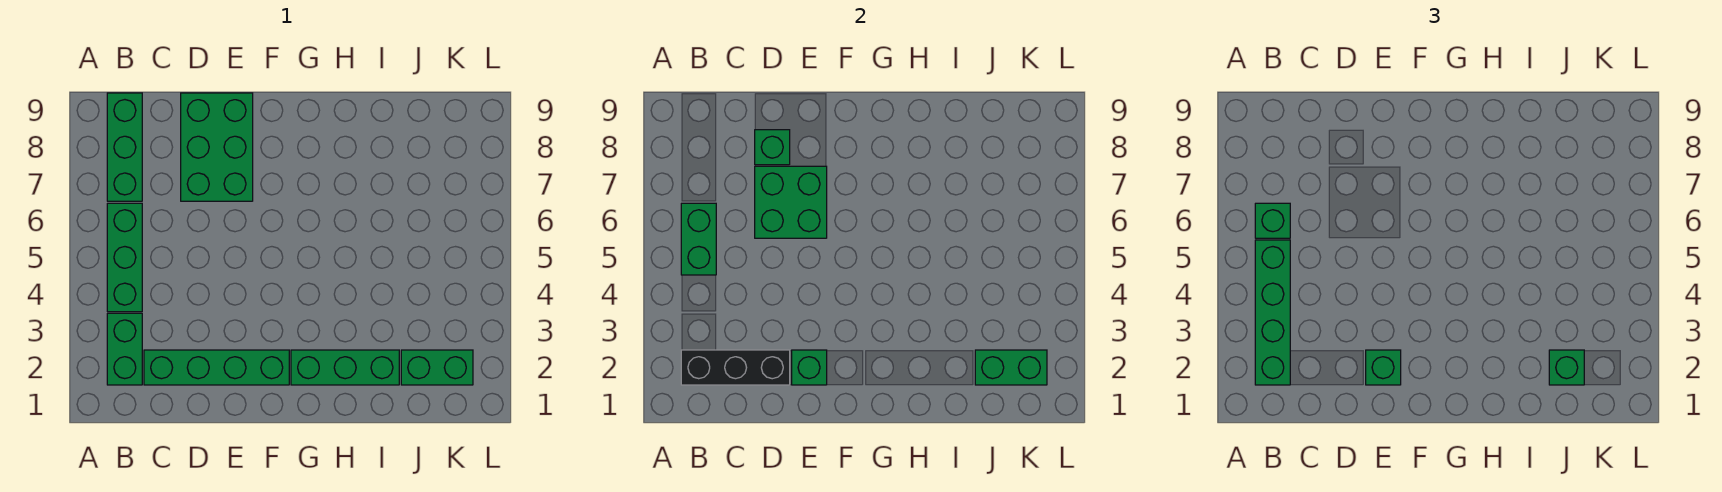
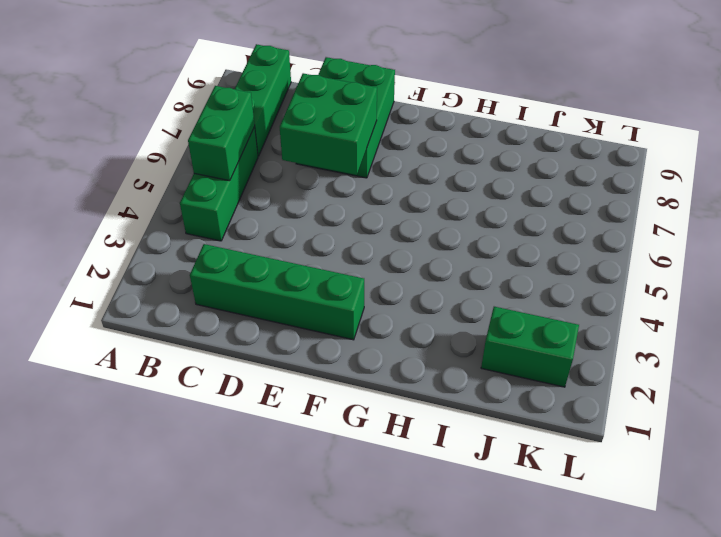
none -> green 1x2 brick [107,313,142,385]
none -> green 1x3 brick [291,350,399,385]
none -> black 1x3 brick [681,350,790,385]

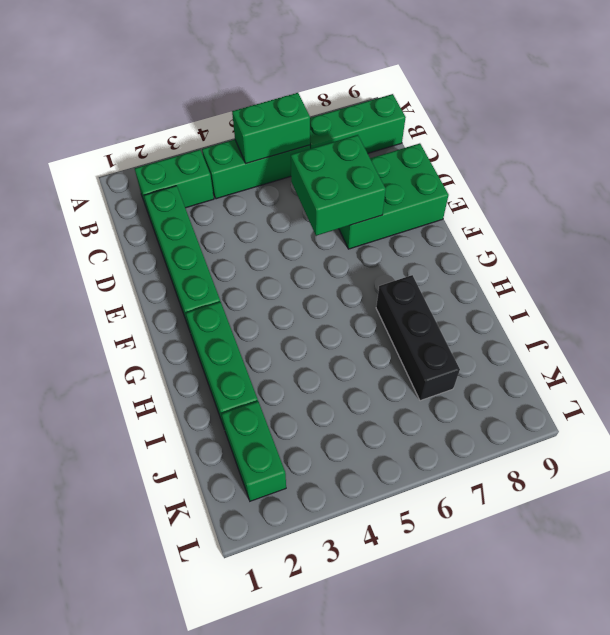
black 1x3 brick [376,275,460,401] -> black 1x3 brick moved to [681,350,790,385]
none -> green 1x1 brick [755,130,790,165]
none -> green 1x1 brick [792,350,827,385]
none -> green 1x2 brick [975,350,1047,385]

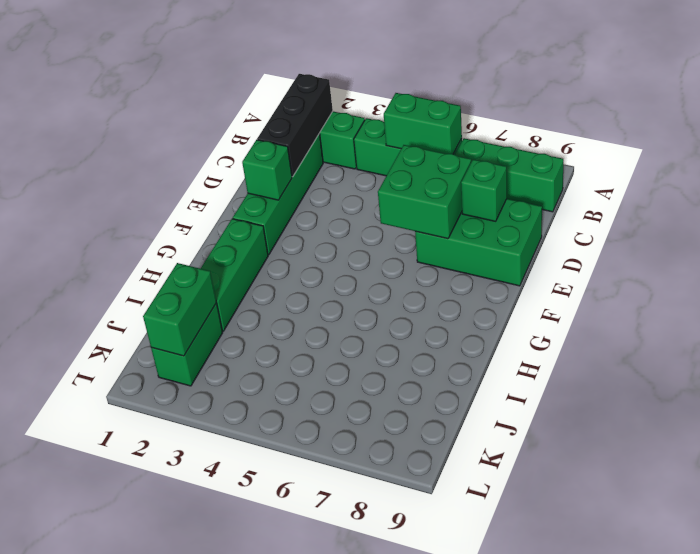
none -> green 1x4 brick [1255,240,1290,385]
none -> green 1x1 brick [1255,203,1290,238]
none -> green 1x1 brick [1366,350,1401,385]

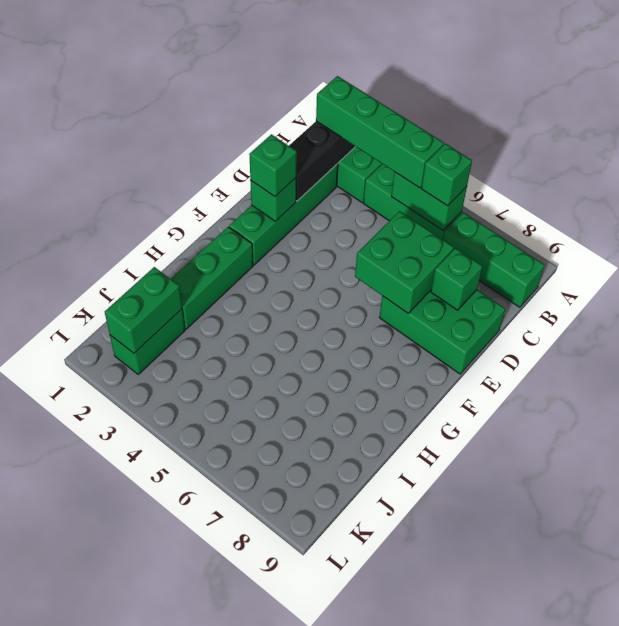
none -> green 1x1 brick [1549,350,1584,385]

